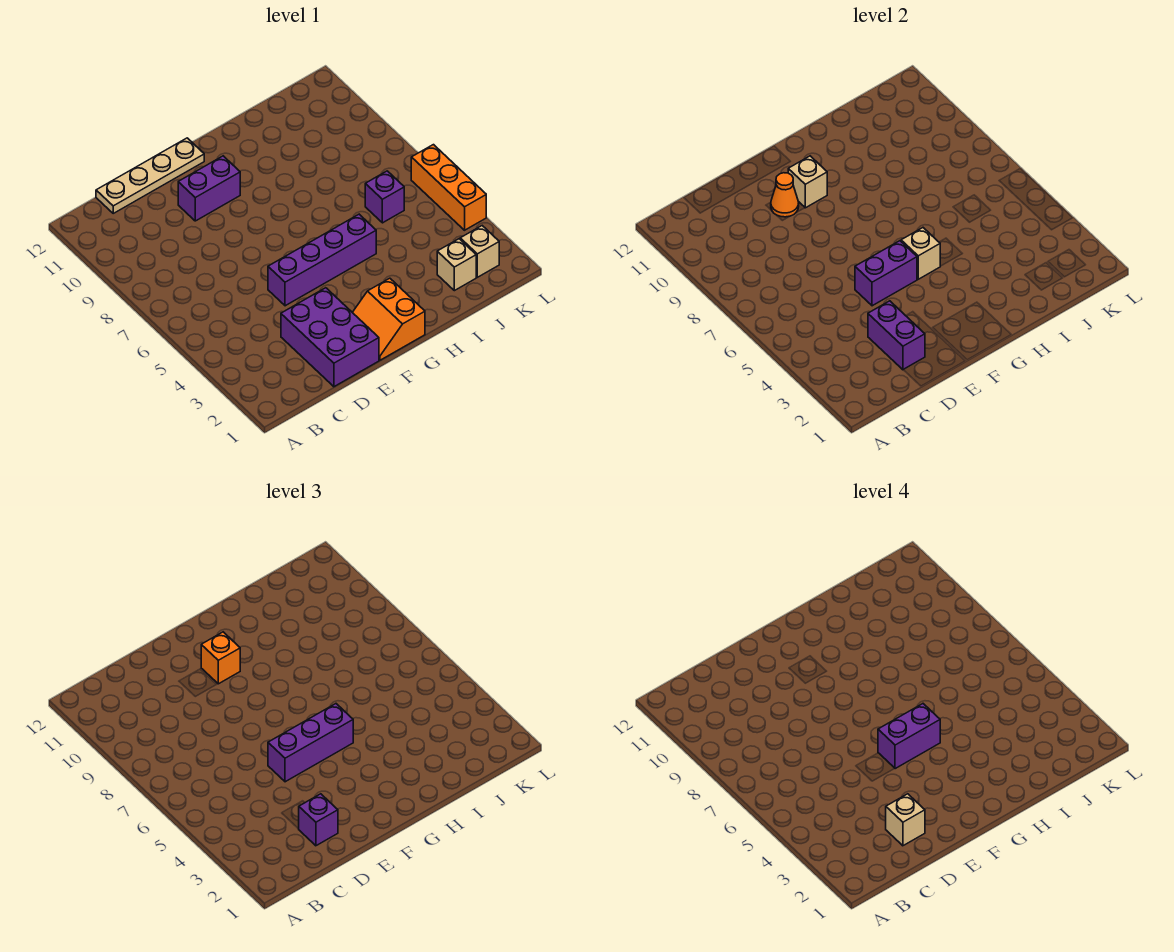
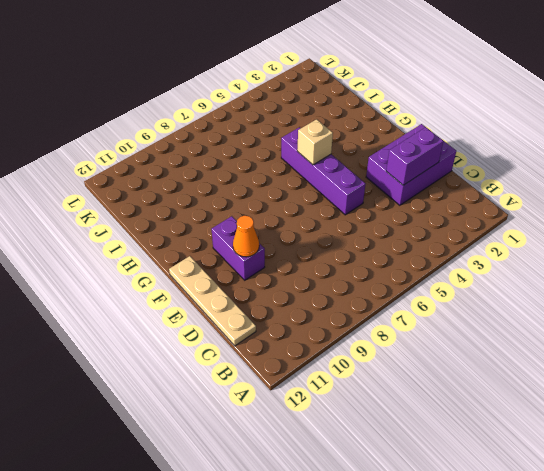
none -> orange 2x2 slope [352,278,425,360]
none -> tan 1x1 brick [437,239,476,291]
none -> purple 1x1 brick [365,171,404,223]

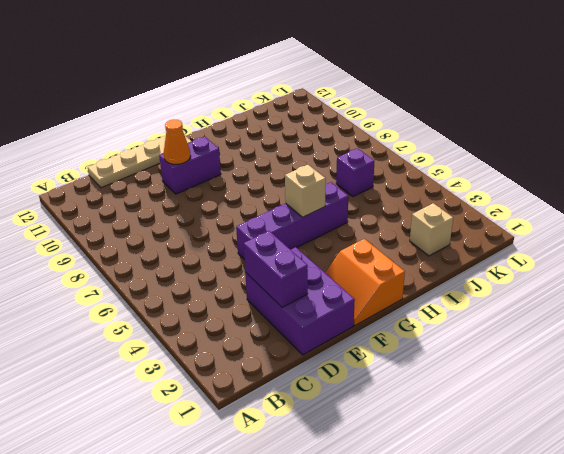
none -> tan 1x1 brick [460,226,499,277]
none -> orange 1x3 brick [411,145,486,230]
none -> purple 1x2 brick [855,241,917,306]

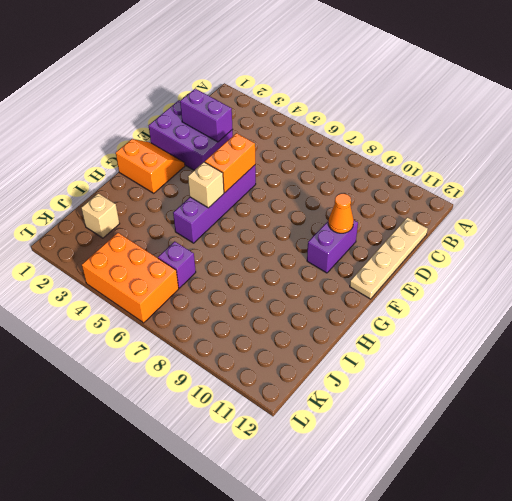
orange 1x2 brick [205,133,255,192] -> purple 1x2 brick [855,241,917,306]
orange 2x3 brick [82,233,179,323] -> orange 1x3 brick [411,145,486,230]
none -> tan 1x1 brick [460,226,499,277]
none -> tan 1x1 brick [788,156,827,208]
none -> purple 1x1 brick [299,794,338,846]

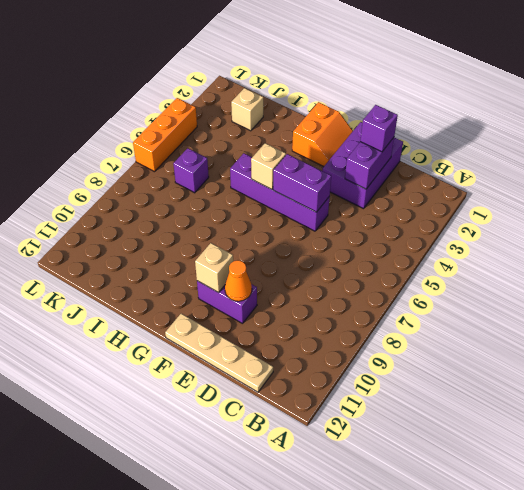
none -> tan 1x1 brick [460,226,499,277]
none -> purple 1x3 brick [268,704,353,782]
none -> orange 1x1 brick [201,632,240,684]

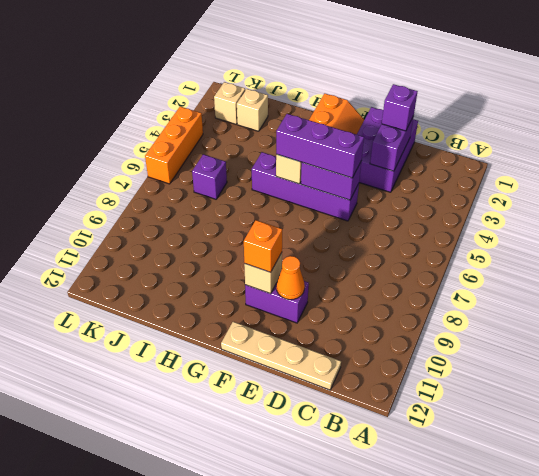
none -> tan 1x1 brick [886,794,925,846]
none -> purple 1x2 brick [878,704,940,769]

